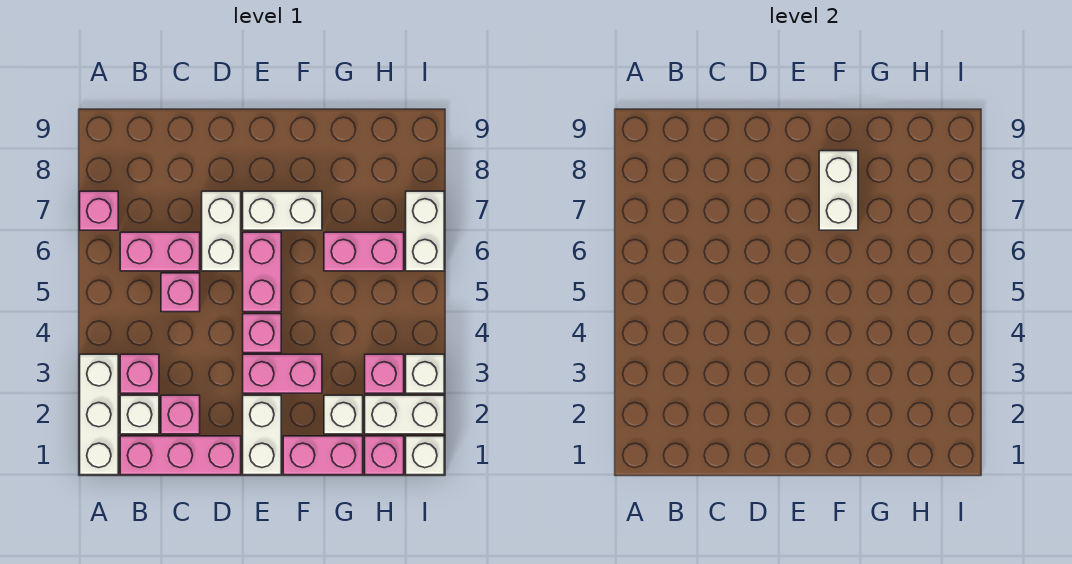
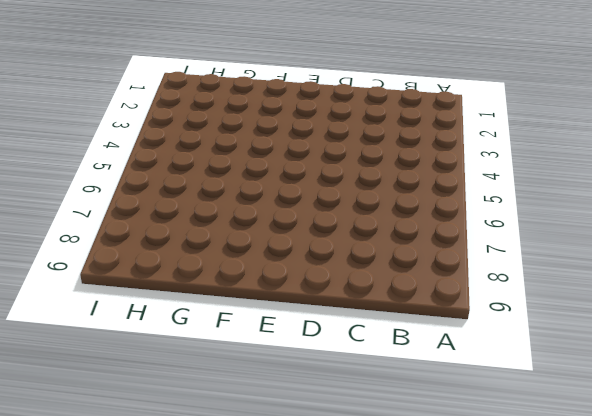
none -> white 1x3 brick [80,354,118,475]
none -> pink 1x1 brick [80,191,118,230]
none -> pink 1x3 brick [120,436,241,475]

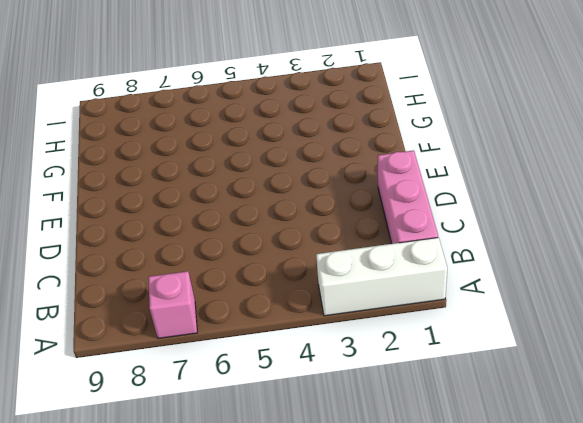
none -> white 1x1 brick [120,395,159,434]
none -> pink 1x1 brick [120,354,159,393]
none -> pink 1x2 brick [120,232,200,271]

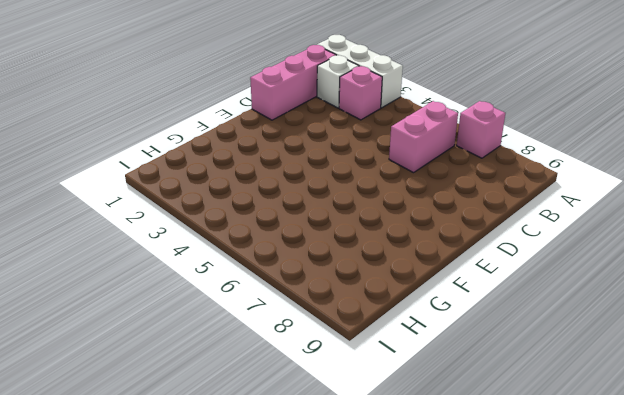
none -> pink 1x1 brick [161,395,200,434]
none -> pink 1x1 brick [161,273,200,312]
none -> white 1x2 brick [202,191,241,271]

